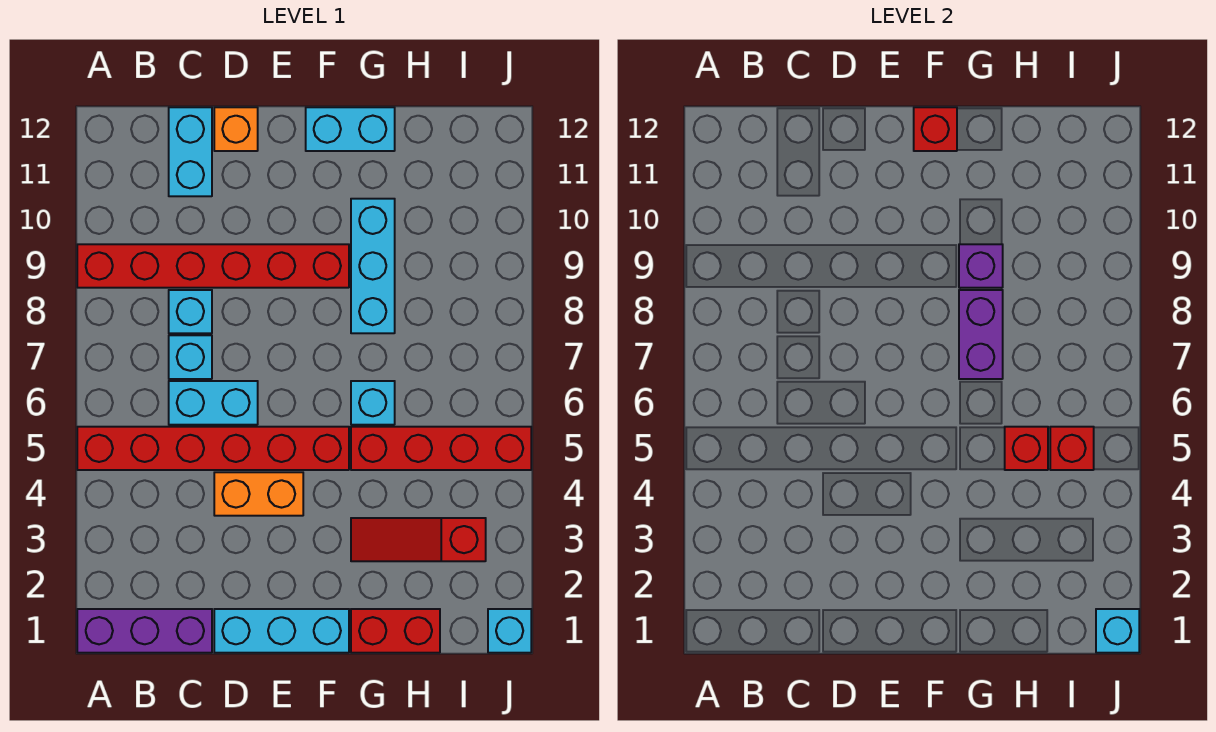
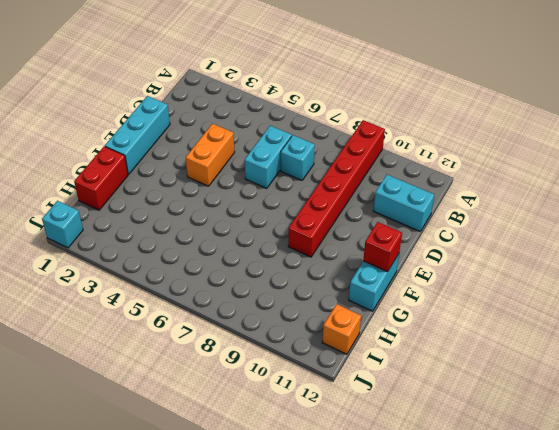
orange 1x1 brick [322,304,361,354] -> orange 1x1 brick moved to [214,107,258,151]
none -> purple 1x3 brick [77,609,212,653]
none -> red 1x6 brick [77,427,349,470]
none -> cyan 1x1 brick [169,290,212,333]

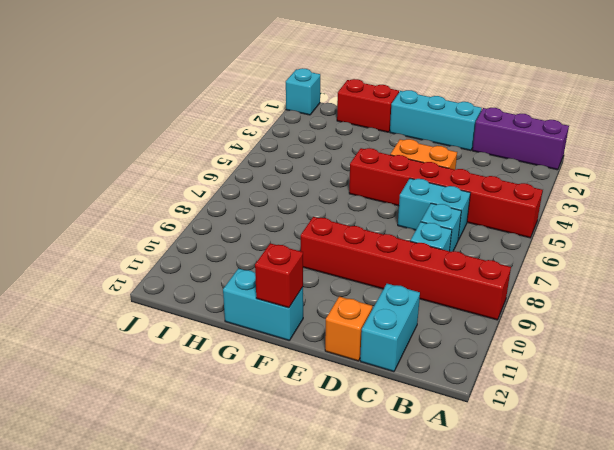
none -> red 1x3 slope [351,518,486,561]
none -> red 1x4 brick [351,427,531,470]
none -> cyan 1x1 brick [351,381,395,425]

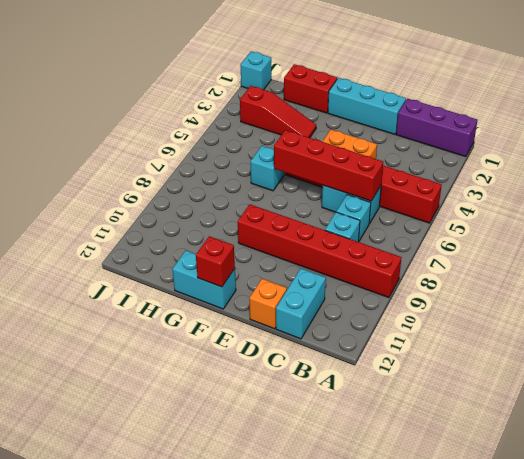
red 1x4 brick [274,130,383,201] -> red 1x4 brick moved to [351,427,531,470]
none -> cyan 1x3 brick [351,199,395,333]
none -> purple 1x2 brick [959,290,1003,379]
none -> purple 1x1 brick [959,244,1003,288]

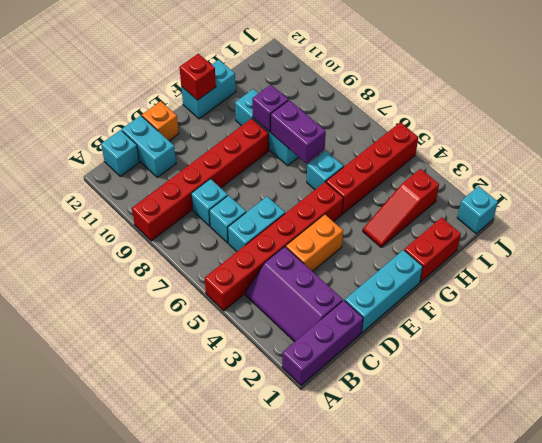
purple 2x3 slope [245,247,343,342] -> none
cyan 1x1 brick [101,130,139,176] -> cyan 1x1 brick moved to [1096,609,1139,653]
none -> red 1x1 brick [1005,427,1048,470]
none -> red 1x1 brick [1050,427,1094,470]

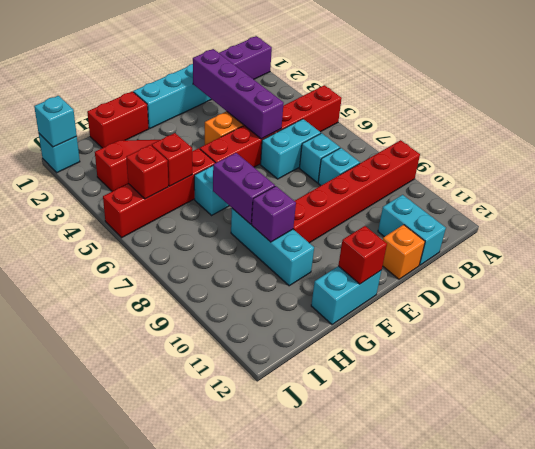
purple 1x4 brick [193,49,284,139] -> none

